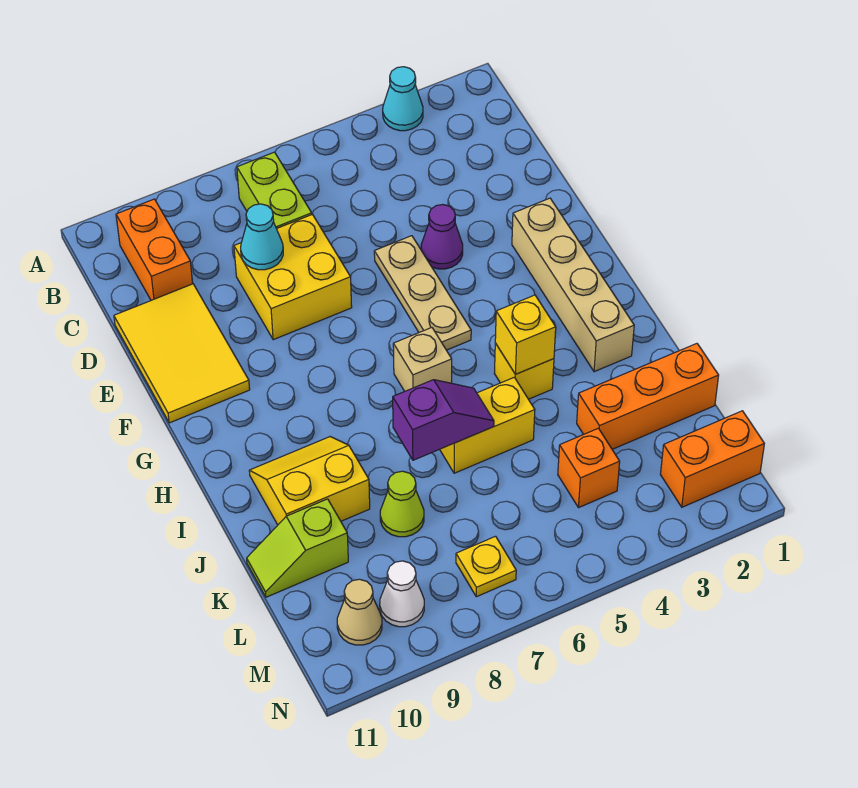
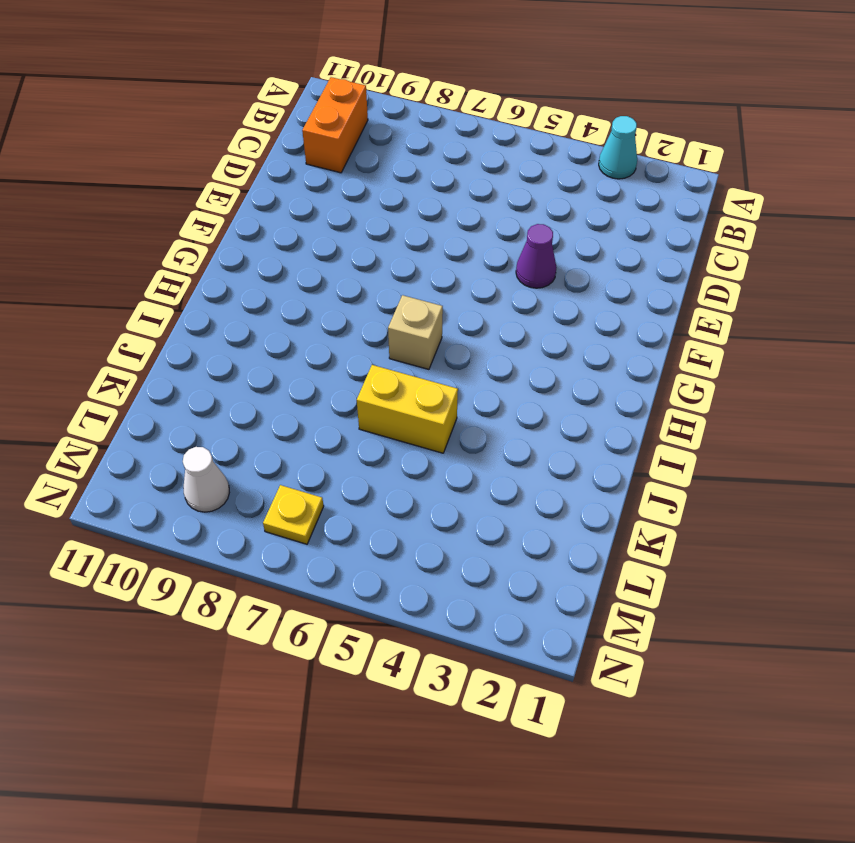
none -> lime 1x2 brick [237,152,312,229]
none -> yellow 2x2 brick [234,215,352,340]
none -> yellow 2x3 tile [114,284,250,423]

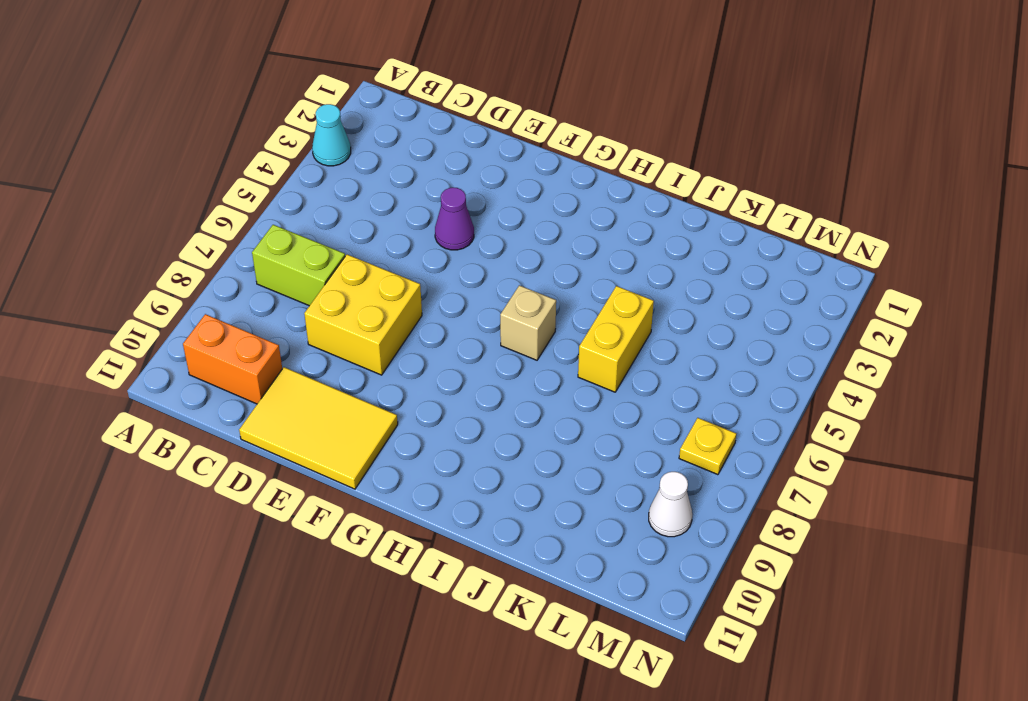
none -> tan 1x3 plate [374,236,471,350]
none -> tan 1x4 brick [512,198,634,372]
none -> yellow 1x1 brick [495,343,554,399]

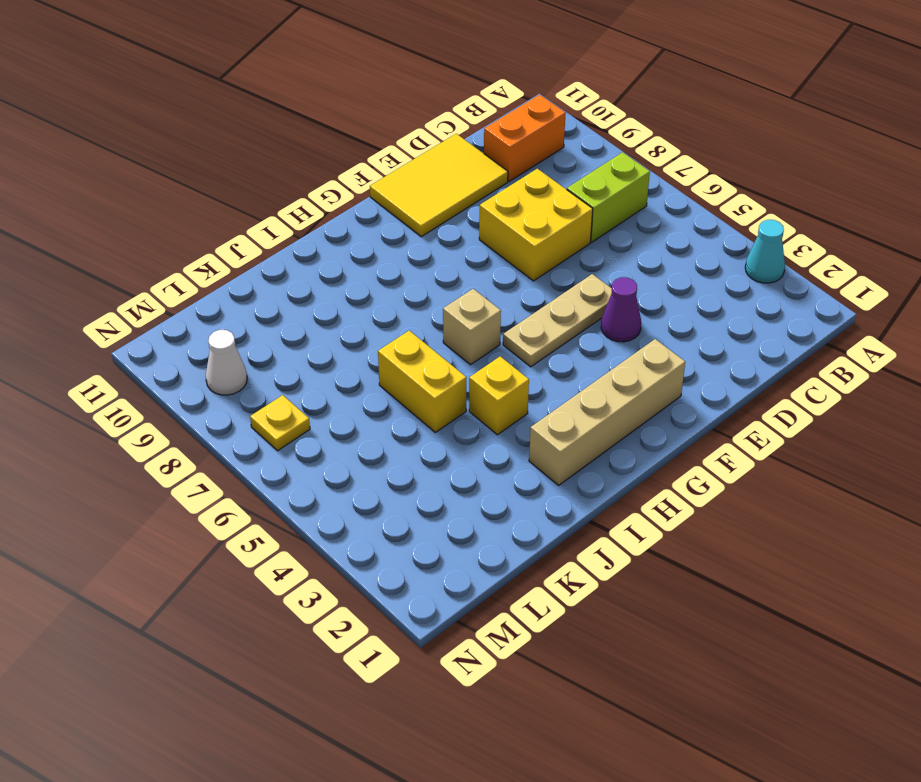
none -> yellow 2x2 slope [249,437,370,525]
none -> orange 1x3 brick [577,344,719,449]
none -> lime 1x1 cone [380,471,424,537]

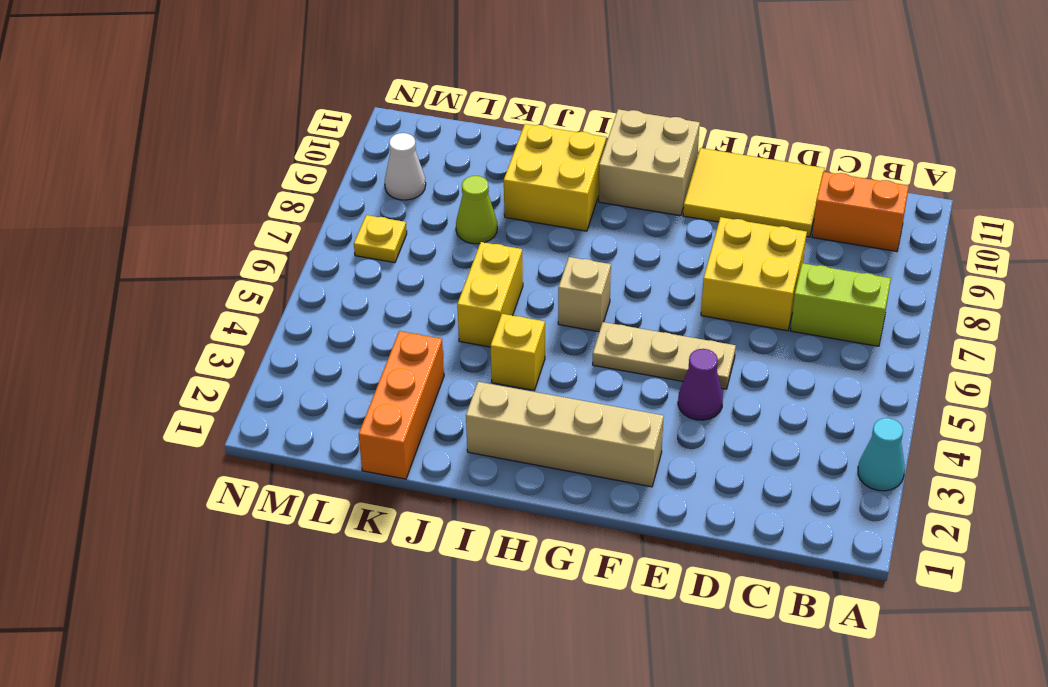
tan 2x2 brick [599,109,700,216] -> none
yellow 2x2 brick [504,124,606,231] -> yellow 2x2 slope [249,437,370,525]
none -> lime 1x2 slope [247,499,348,597]
none -> orange 1x1 brick [558,428,620,508]
none -> orange 1x2 brick [660,411,764,507]

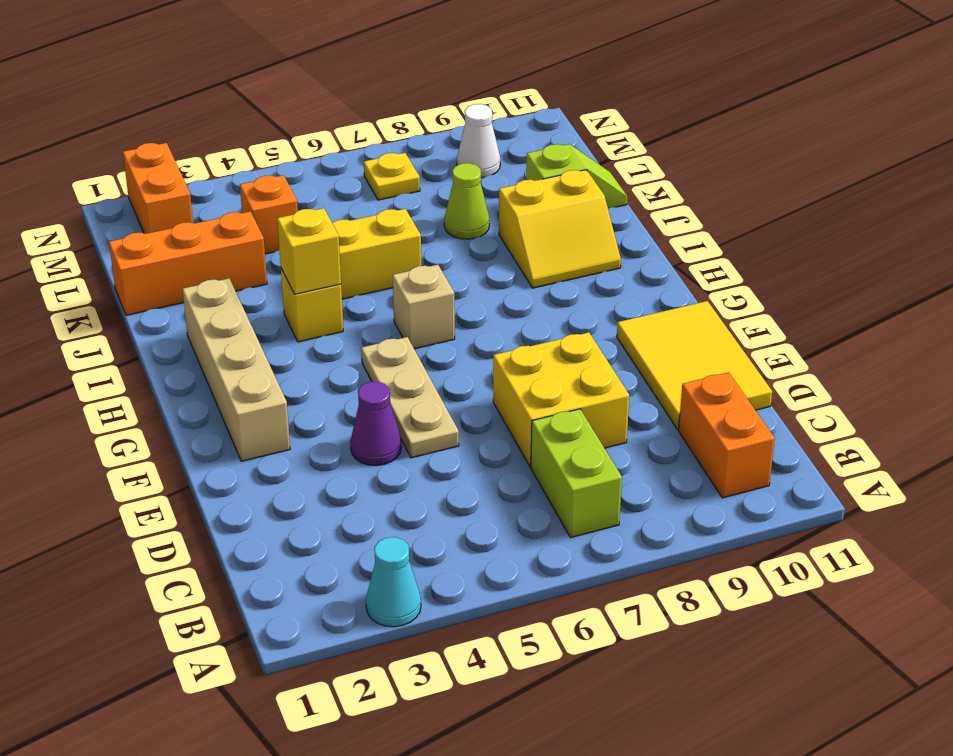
orange 1x2 brick [123,143,193,234] -> orange 1x2 brick turned to [660,411,764,507]
none -> tan 1x1 cone [337,579,382,645]
none -> cyan 1x1 cone [241,204,283,270]
none -> purple 1x2 slope [393,380,494,460]

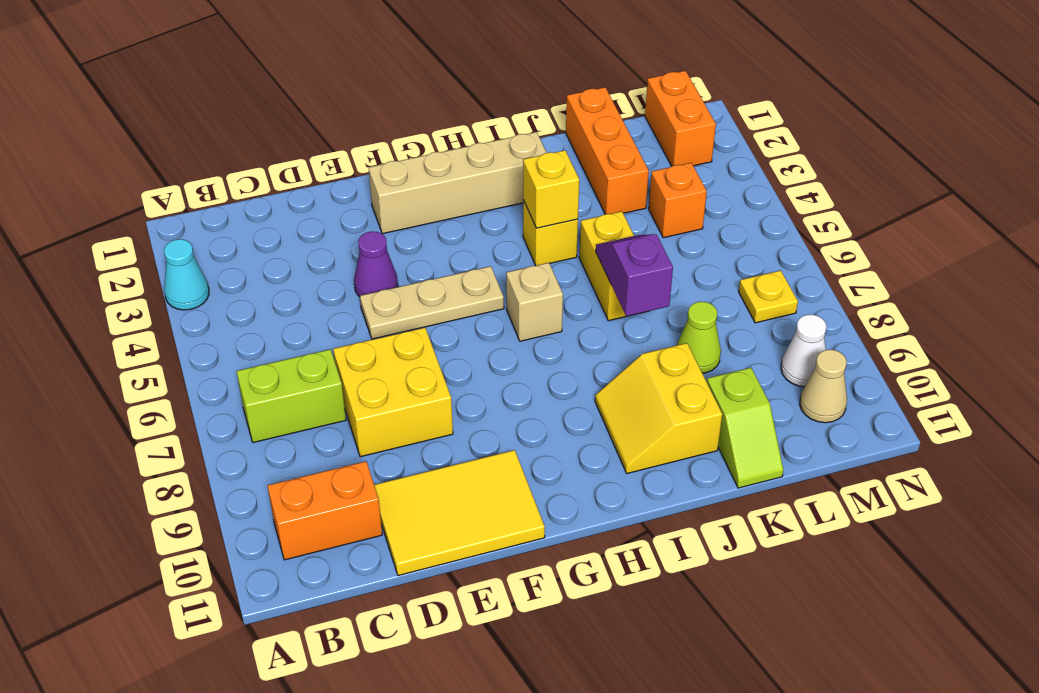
none -> cyan 1x1 cone [241,204,283,270]

